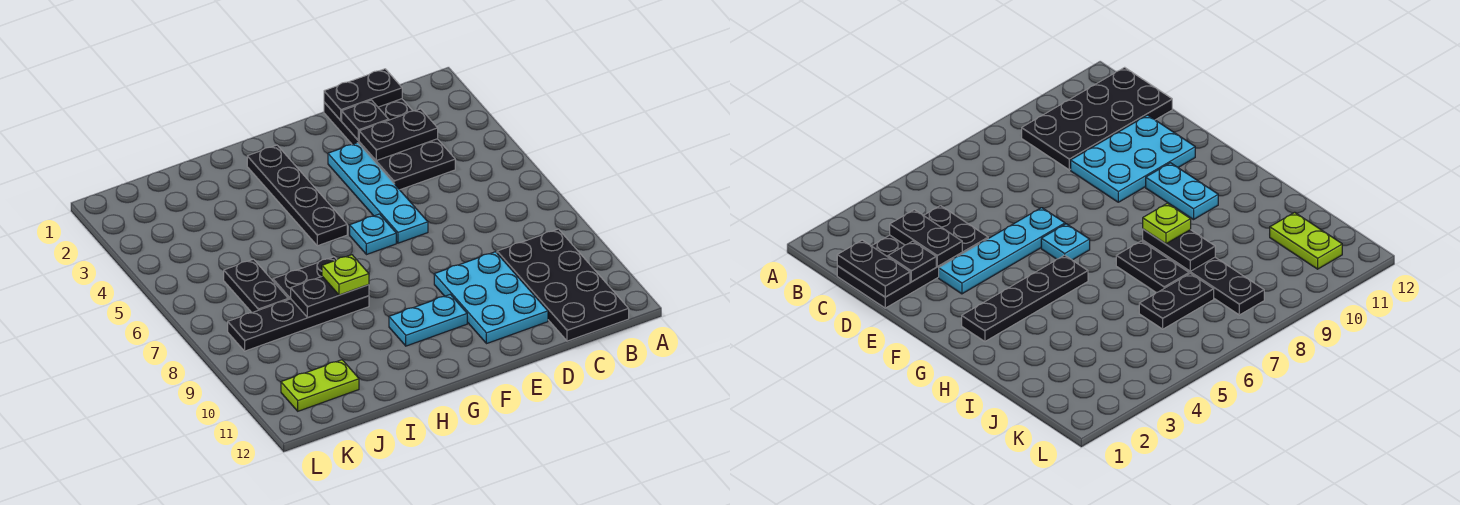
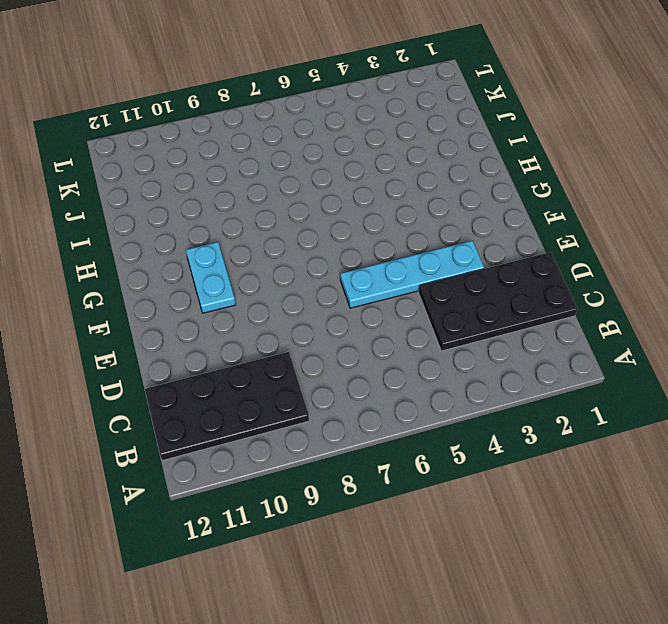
none -> cyan 2x3 plate [434,252,548,344]
none -> cyan 1x1 plate [350,214,396,255]
none -> black 1x4 plate [247,145,347,246]

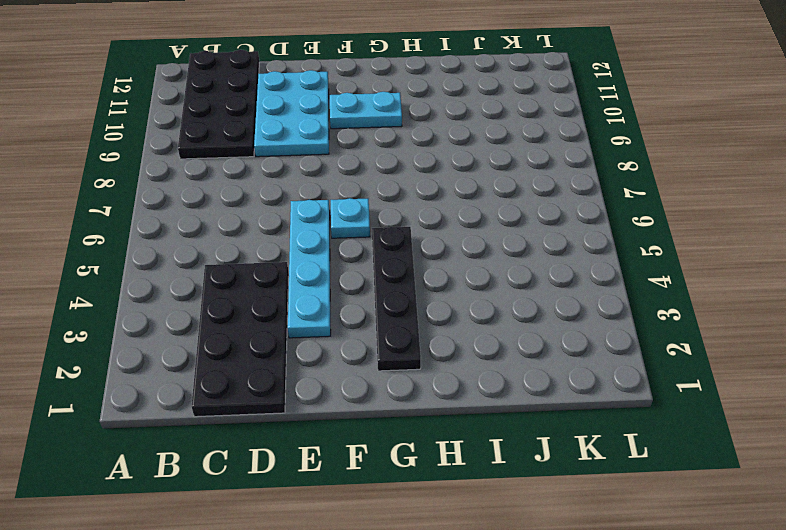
none -> black 1x2 plate [273,257,337,299]
none -> black 1x4 plate [228,296,369,351]
none -> black 1x2 plate [224,259,288,313]

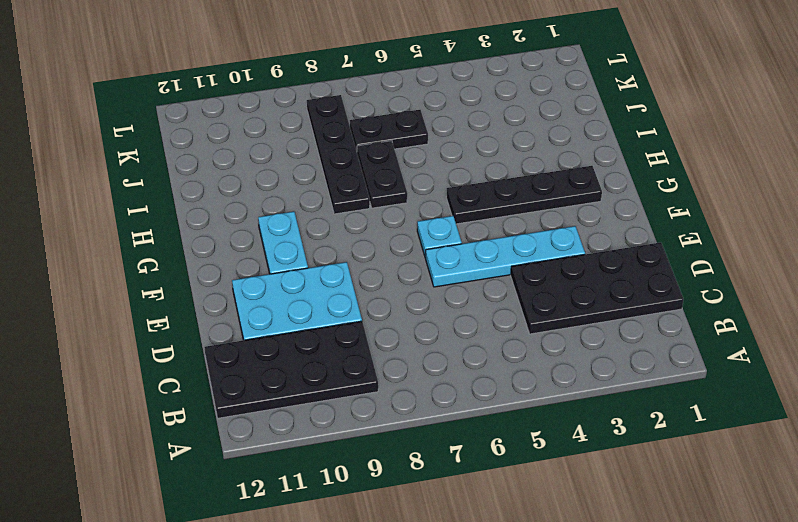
none -> lime 1x2 plate [281,360,359,411]
none -> black 1x2 plate [324,69,402,120]
none -> black 1x2 plate [359,109,438,161]

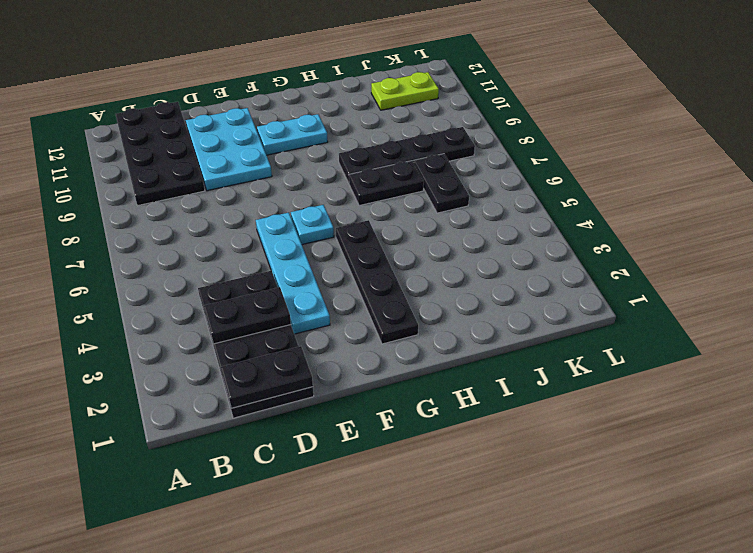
none -> black 1x1 plate [342,100,388,141]
none -> black 1x2 plate [291,277,369,317]
none -> lime 1x1 plate [322,255,369,295]

